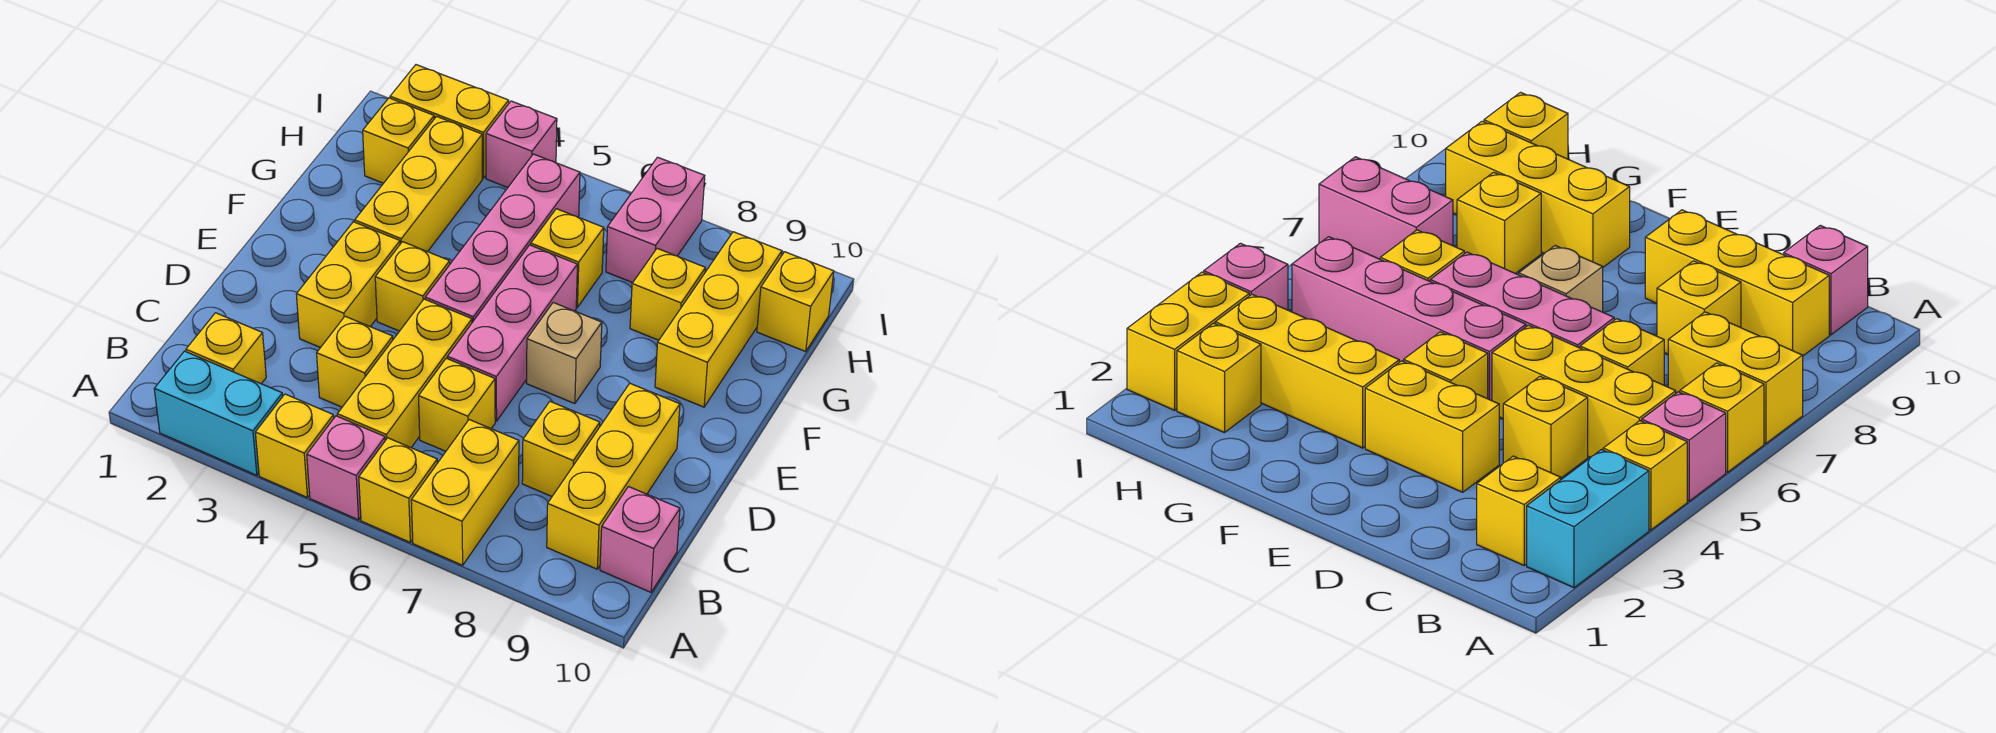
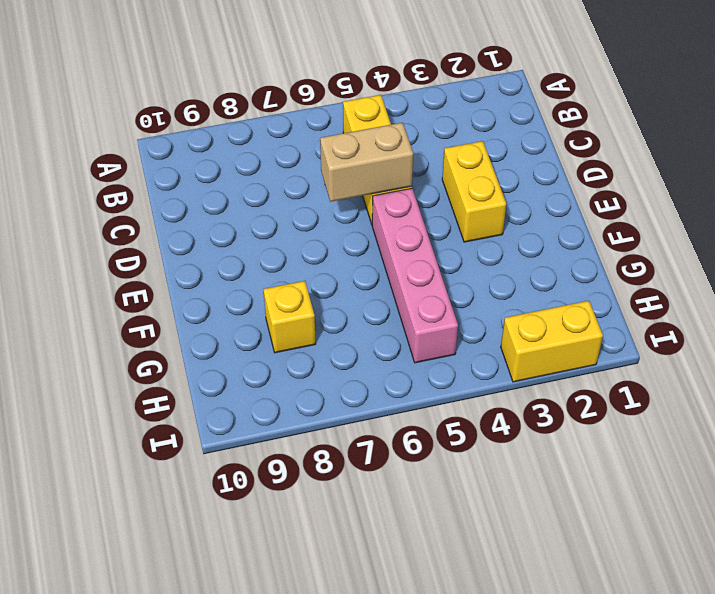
tan 1x2 brick [320,123,413,202] -> none
none -> cyan 1x2 brick [154,351,283,475]
none -> yellow 1x1 brick [255,394,334,497]
none -> pink 1x1 brick [307,416,385,520]

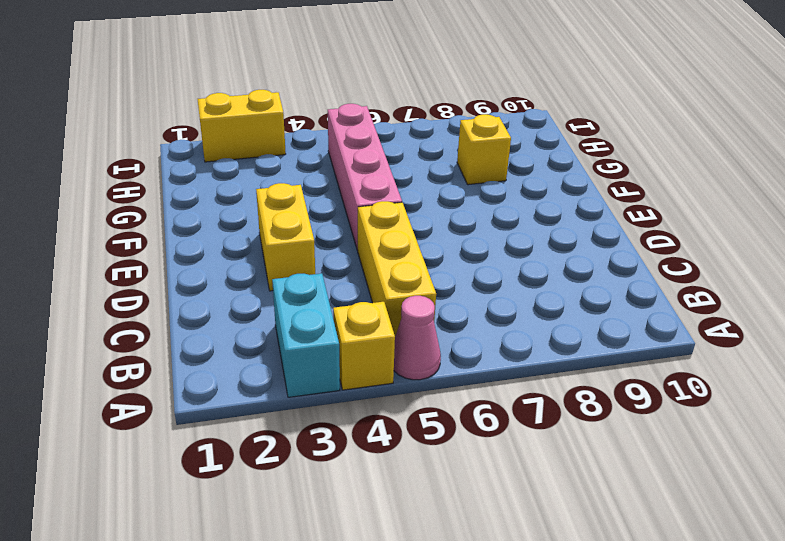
cyan 1x2 brick [272,274,340,397] -> cyan 1x2 brick turned to [154,351,283,475]
pink 1x1 cone [394,296,441,380] -> pink 1x1 brick [307,416,385,520]
none -> yellow 1x1 brick [359,438,437,542]
none -> yellow 1x2 brick [411,420,519,565]
none -> yellow 1x1 brick [186,313,266,384]

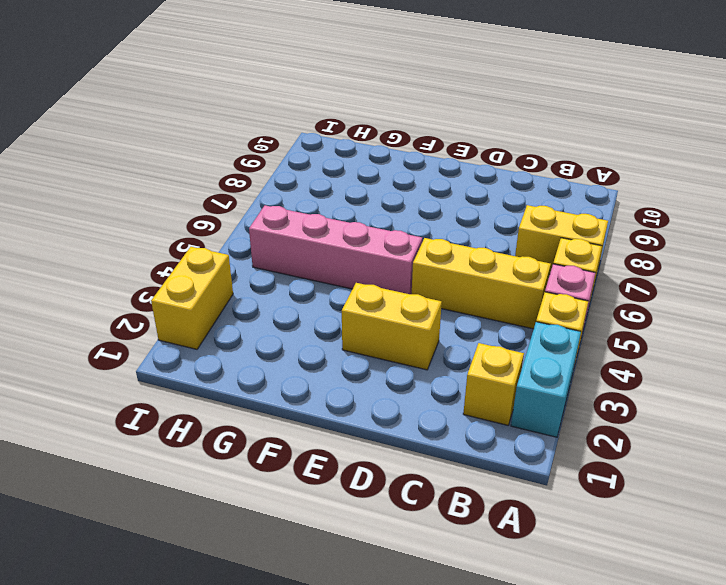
none -> yellow 1x3 brick [547,384,680,569]
none -> pink 1x1 brick [600,487,680,592]
none -> yellow 1x1 brick [317,316,393,407]

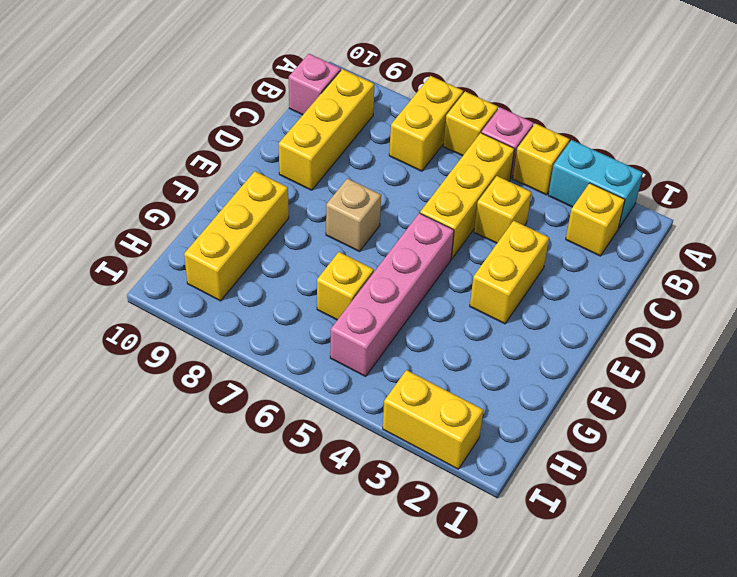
none -> yellow 1x1 brick [419,358,495,451]
none -> yellow 1x1 brick [522,402,600,496]
none -> pink 1x3 brick [447,245,577,421]

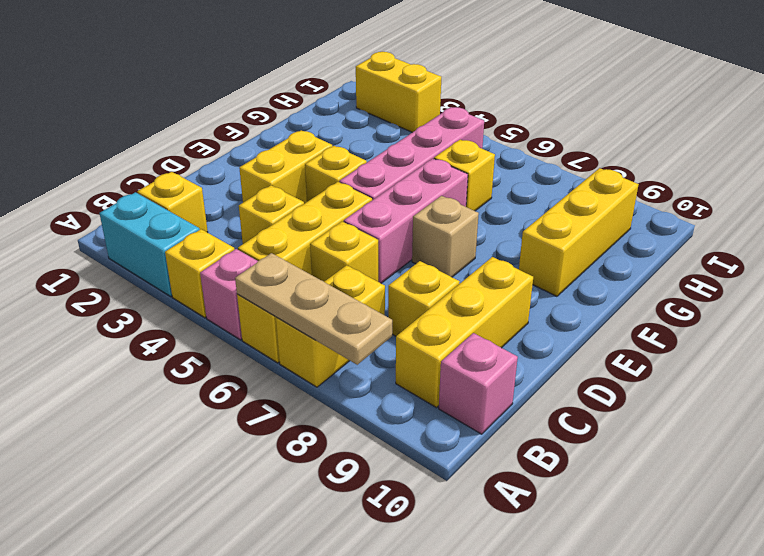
tan 1x3 plate [235,253,392,365] -> none
none -> yellow 1x3 brick [355,116,482,252]
none -> yellow 1x1 brick [630,249,705,340]
none -> yellow 1x1 brick [363,98,434,183]

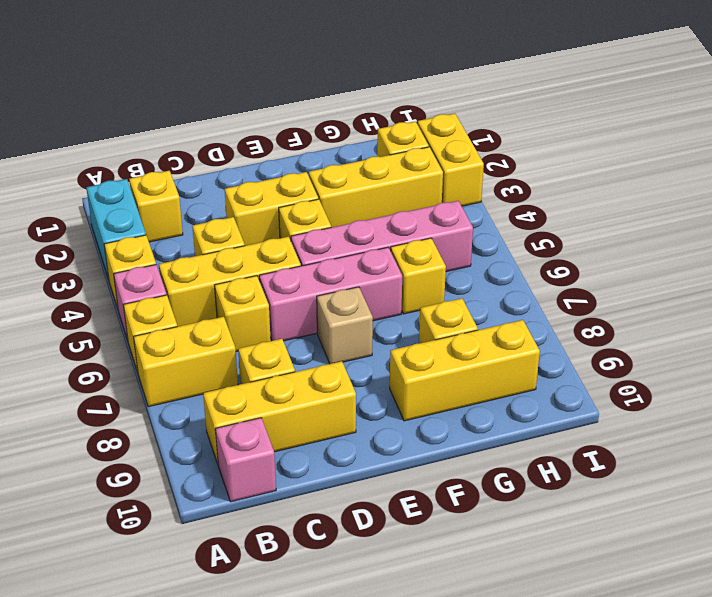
none -> pink 1x2 brick [606,157,705,283]
none -> yellow 1x1 brick [757,252,834,351]
none -> pink 1x1 brick [486,101,557,187]

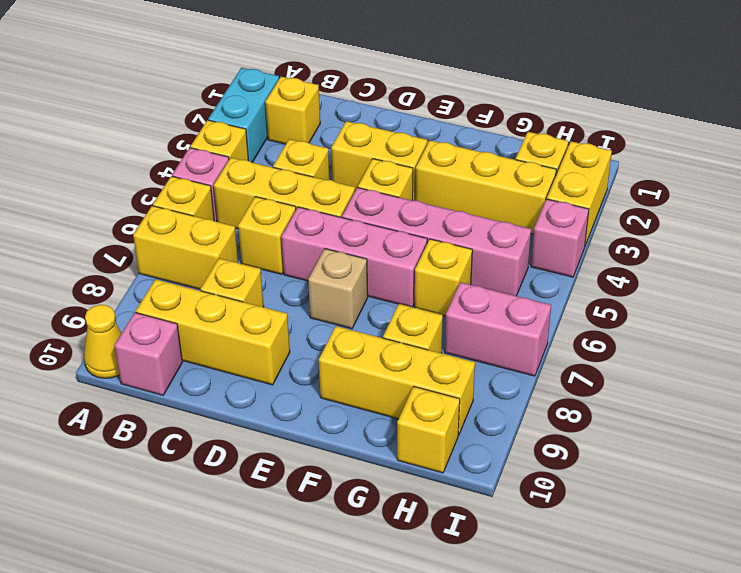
yellow 1x1 cone [84,305,121,378] -> none

